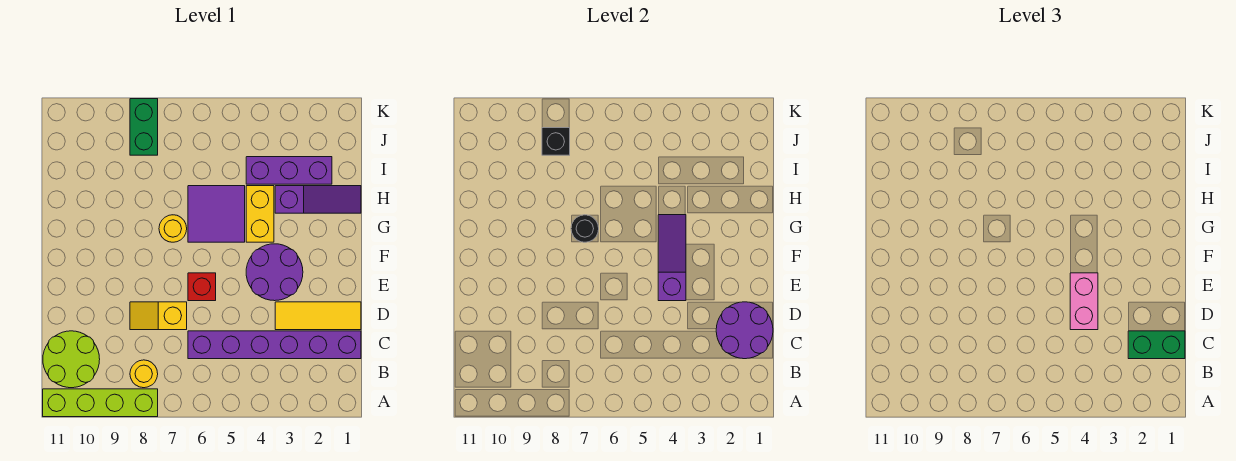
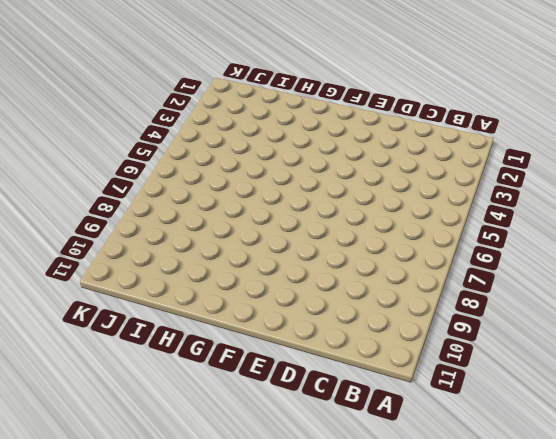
none -> lime 1x4 brick [43,389,158,417]
none -> yellow 1x1 round brick [130,360,158,388]
none -> lime 2x2 round brick [43,331,100,388]

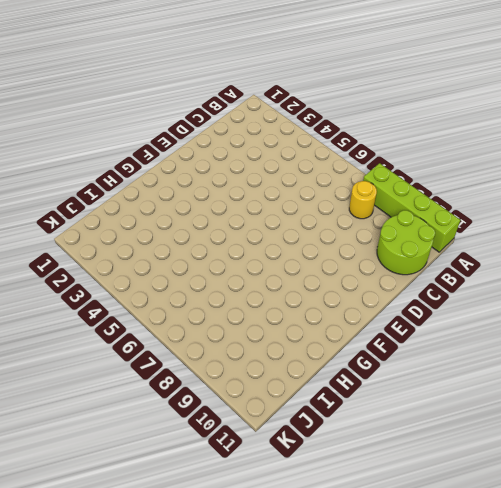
none -> purple 1x6 brick [188,331,361,359]
none -> yellow 1x3 tile [275,302,361,330]
none -> yellow 1x2 slope [130,302,187,330]

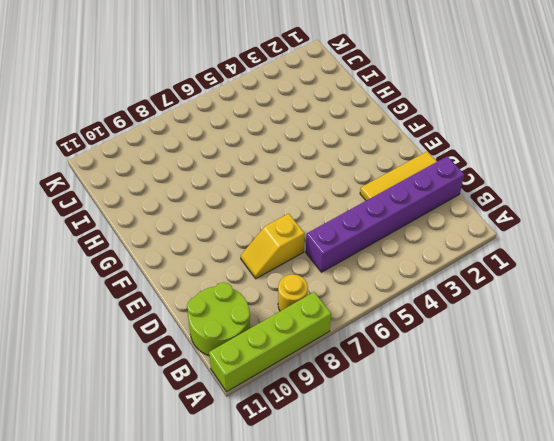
none -> purple 2x2 round brick [246,244,303,301]
none -> red 1x1 brick [188,273,216,301]
none -> yellow 1x2 brick [246,186,274,242]

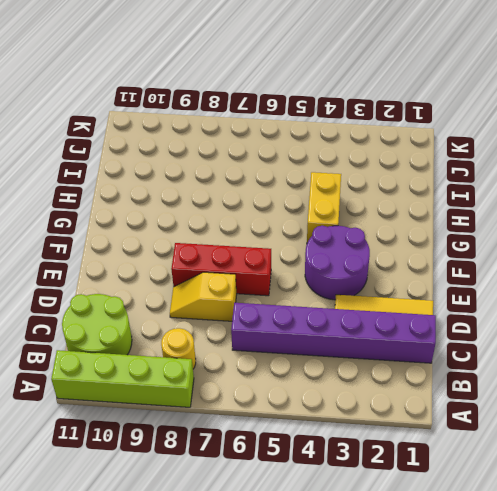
red 1x3 brick [171,243,271,296] -> red 1x1 brick [188,273,216,301]
none -> purple 2x2 tile [188,186,245,242]
none -> yellow 1x1 round brick [159,215,187,242]
none -> purple 1x3 slope [275,186,361,213]

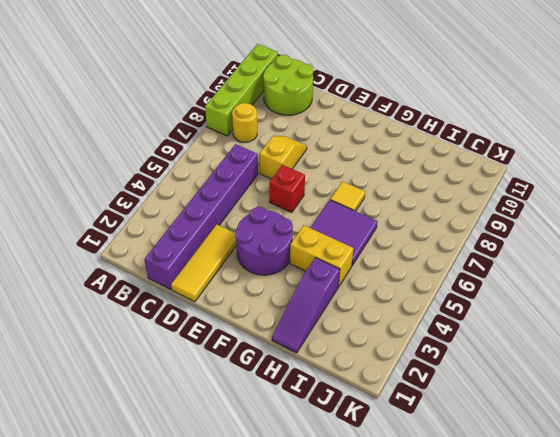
yellow 1x1 tile [330,181,365,211] -> yellow 1x1 round brick [159,215,187,242]
none -> purple 1x3 brick [246,157,332,184]
none -> green 1x2 brick [130,99,158,155]
none -> purple 2x2 round brick [716,302,773,359]

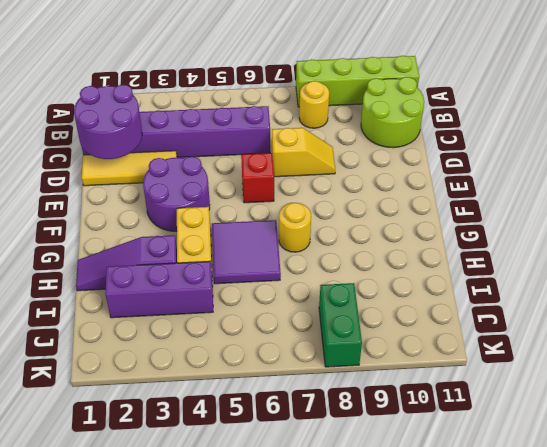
none -> purple 1x3 slope [658,215,686,301]
none -> black 1x1 round brick [571,215,599,242]
none -> black 1x1 brick [542,128,570,155]

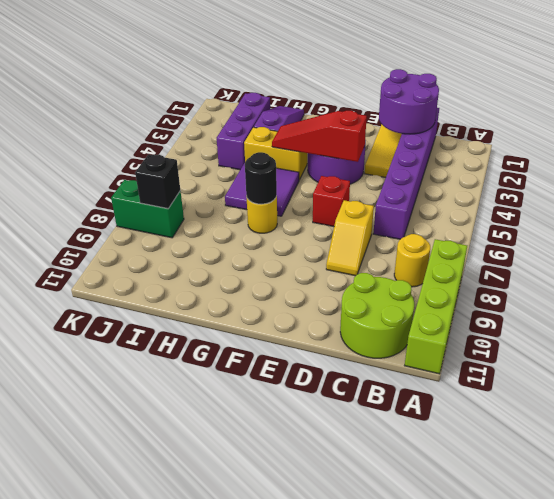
red 1x3 slope [272,111,367,162] -> purple 1x3 slope [658,215,686,301]
none -> green 1x2 brick [1128,331,1185,359]
none -> pink 1x2 brick [1070,273,1098,330]

